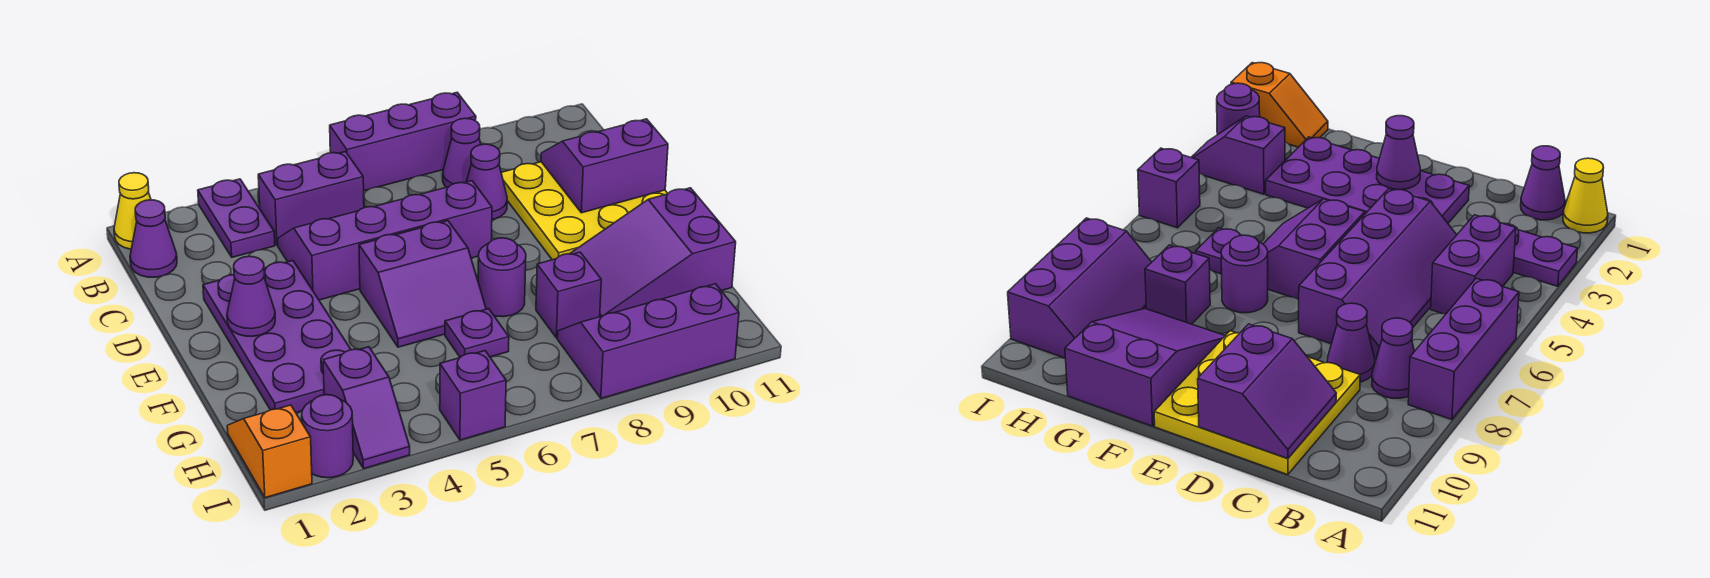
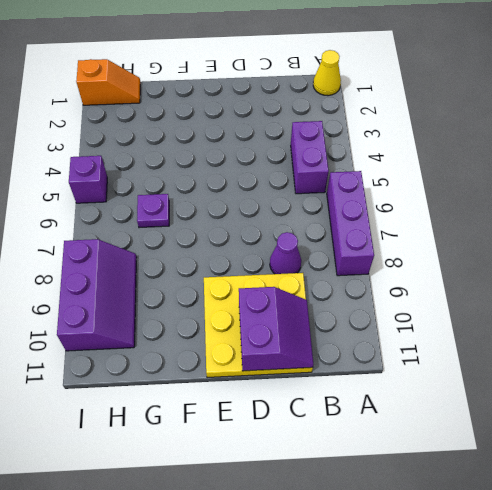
none -> purple 1x2 plate [198,179,275,257]
none -> purple 1x1 cone [130,200,177,277]
none -> purple 1x1 cone [443,118,481,187]

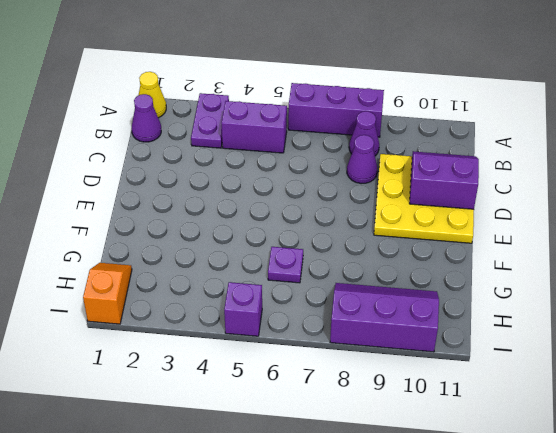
none -> purple 2x4 slope [278,181,492,300]
none -> purple 2x4 plate [203,261,351,413]
none -> purple 2x2 slope [359,221,486,347]

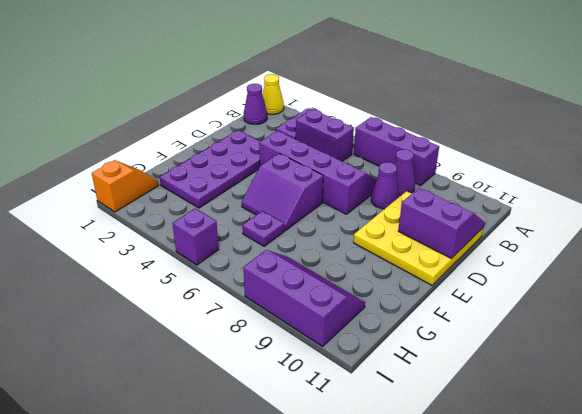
none -> purple 1x1 round brick [478,238,526,317]
none -> purple 2x3 slope [570,188,736,317]
none -> purple 1x1 brick [536,252,601,338]

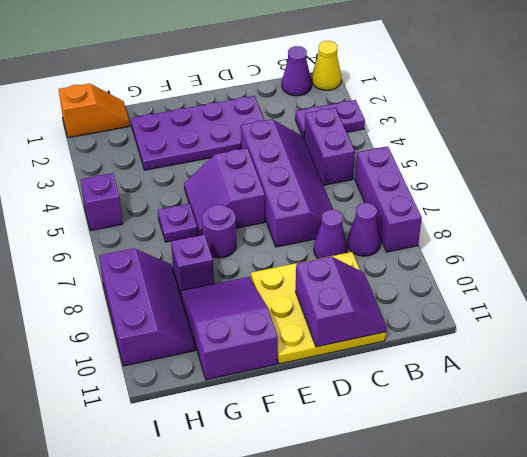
none -> purple 1x2 slope [323,347,410,469]
none -> purple 1x1 round brick [302,395,353,478]
none -> purple 1x1 cone [227,256,275,336]

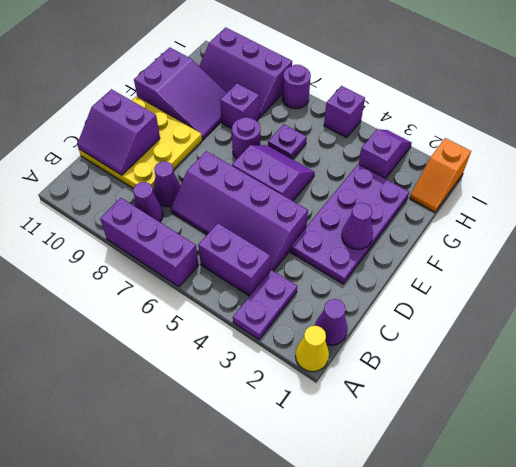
purple 1x1 round brick [282,65,311,109] -> purple 1x1 round brick moved to [302,395,353,478]

